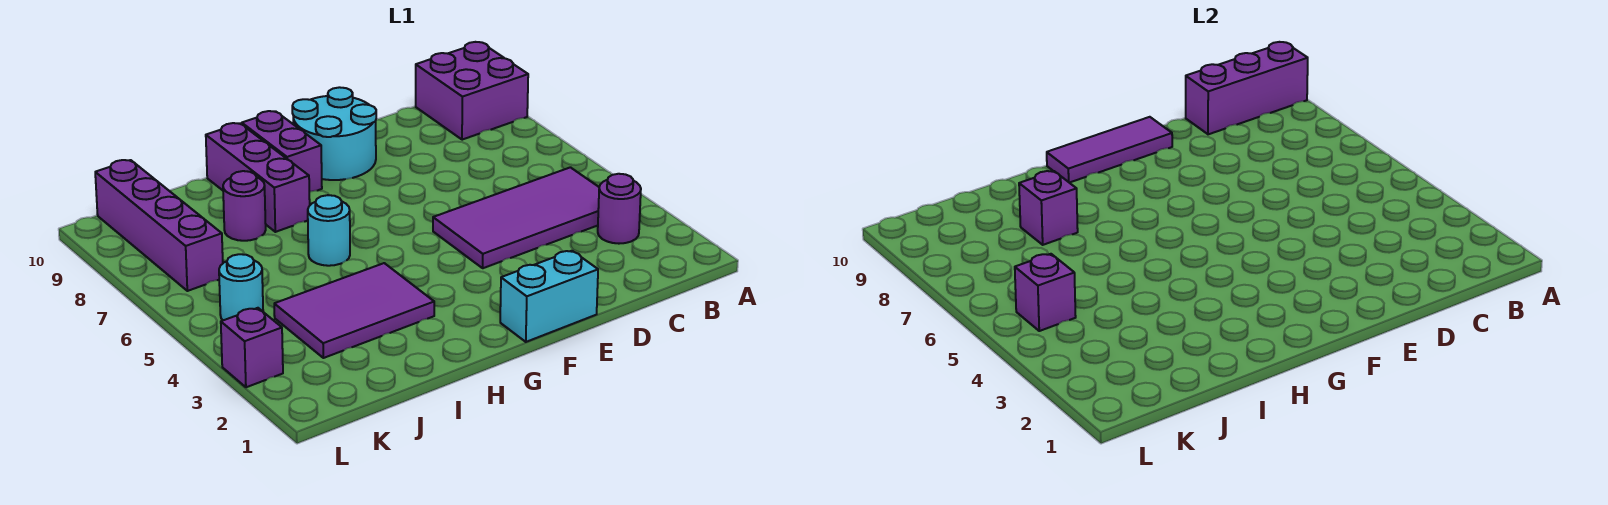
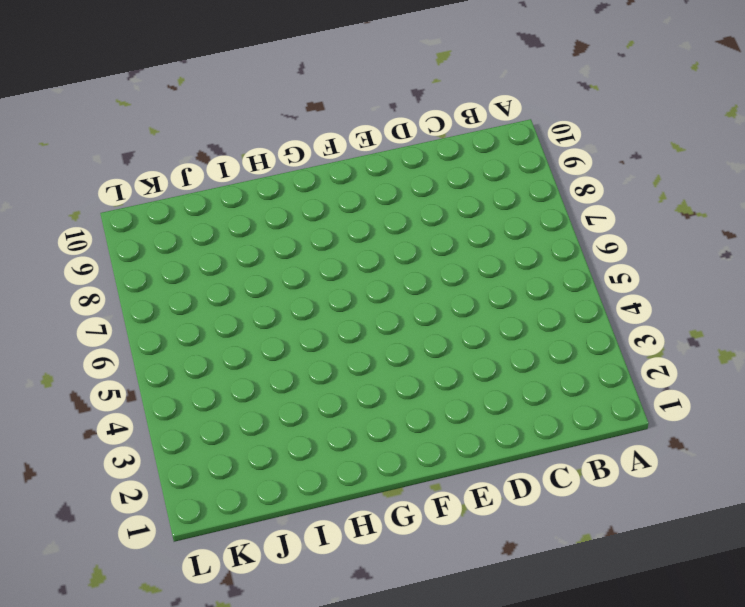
none -> purple 2x2 brick [416,42,528,140]
none -> purple 1x1 round brick [598,174,641,244]
none -> purple 2x4 tile [433,167,599,268]

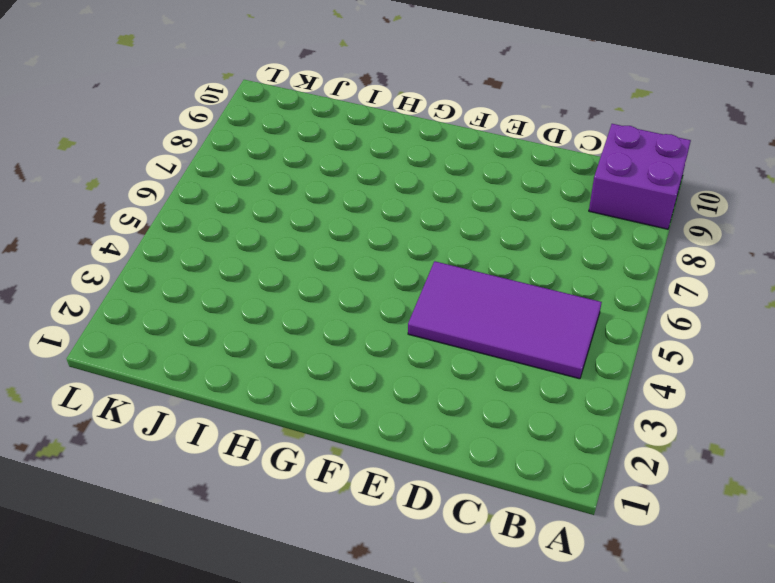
none -> purple 1x1 round brick [598,174,641,244]
none -> cyan 1x2 brick [500,251,598,342]
none -> cyan 2x2 round brick [292,87,376,180]

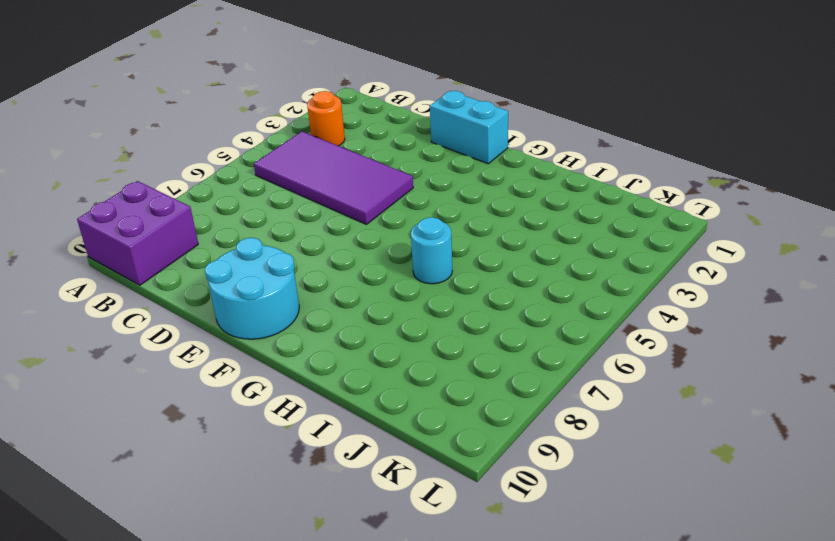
orange 1x1 round brick [307,91,345,146] -> purple 1x1 round brick [598,174,641,244]
none -> purple 1x2 brick [242,111,322,192]
none -> purple 2x3 tile [274,263,434,358]
none -> purple 1x3 brick [206,123,310,232]

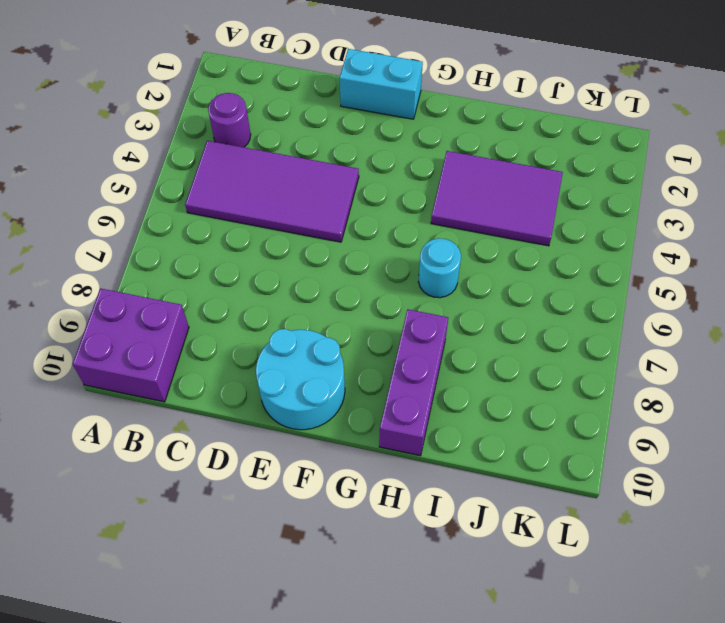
none -> purple 1x2 brick [242,111,322,192]
none -> purple 1x1 round brick [223,171,266,241]
none -> cyan 1x1 round brick [219,254,263,320]

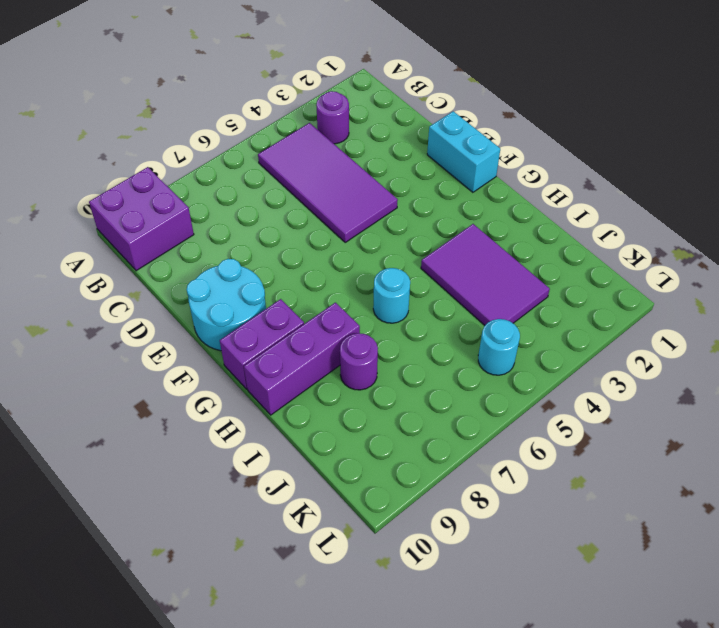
none -> purple 1x4 brick [95,160,223,291]
none -> purple 1x1 brick [221,308,283,387]
none -> purple 1x3 brick [1186,42,1308,134]

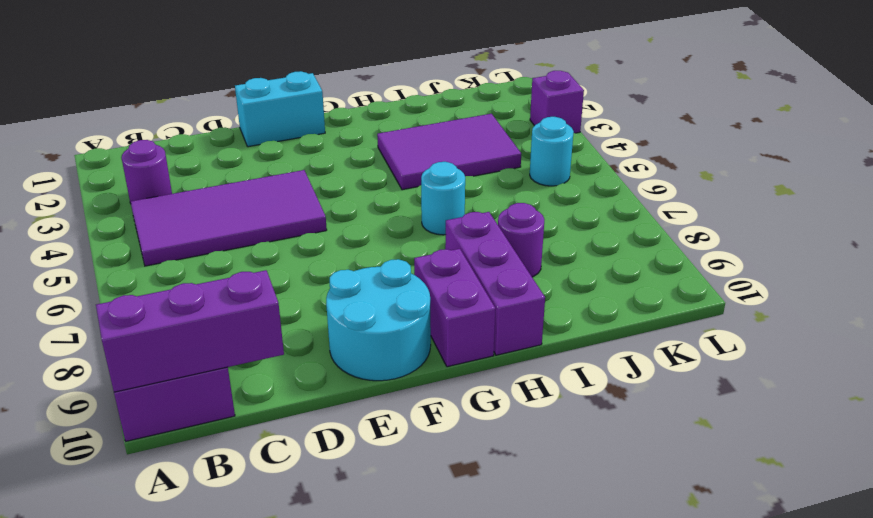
none -> purple 1x4 brick [95,160,223,291]
none -> purple 1x3 tile [1047,117,1172,183]
none -> purple 1x1 brick [1019,171,1078,245]

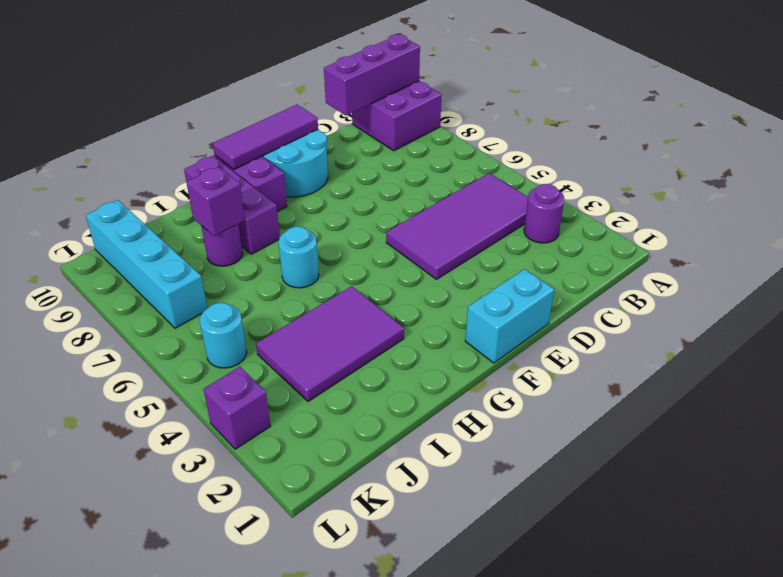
cyan 1x4 brick [86,200,207,328] -> purple 1x4 brick [95,160,223,291]
none -> purple 1x1 brick [1015,254,1076,331]

